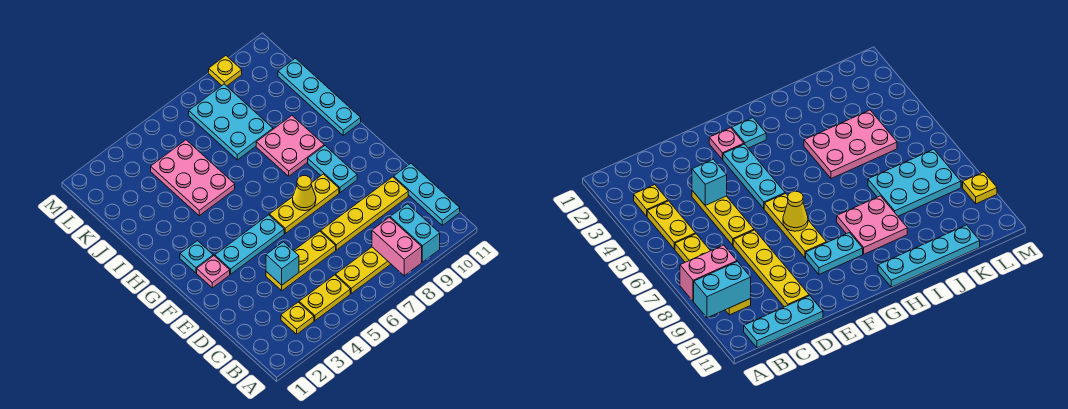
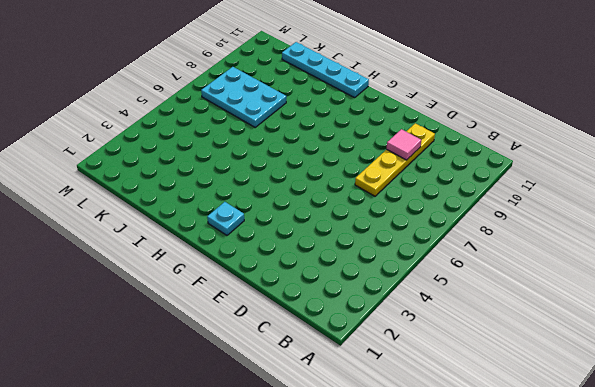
pink 1x1 tile [387,129,421,160] -> none
none -> yellow 1x1 plate [281,302,314,334]
none -> yellow 1x2 plate [299,275,350,321]
none -> yellow 1x4 plate [336,247,391,293]

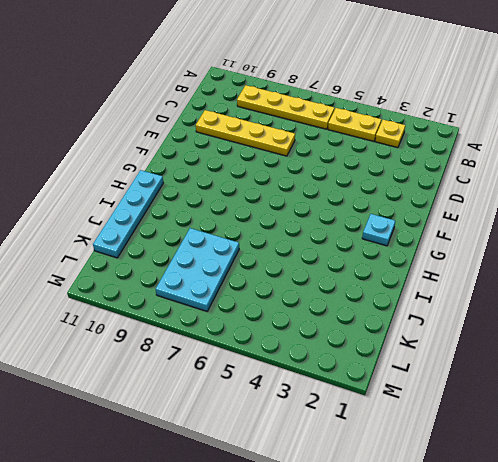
none -> cyan 1x3 plate [394,164,460,225]
none -> yellow 1x3 plate [266,231,336,291]
none -> pink 1x1 plate [197,256,230,288]

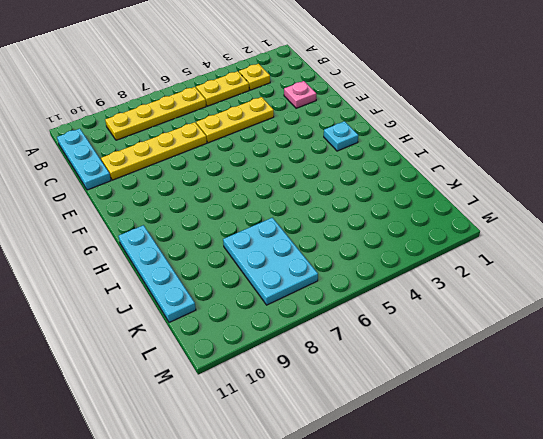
pink 1x1 plate [284,81,316,108] -> pink 1x1 plate moved to [197,256,230,288]
none -> cyan 1x3 plate [215,215,284,274]
none -> yellow 1x3 plate [270,174,339,233]
none -> cyan 1x2 plate [308,146,357,193]

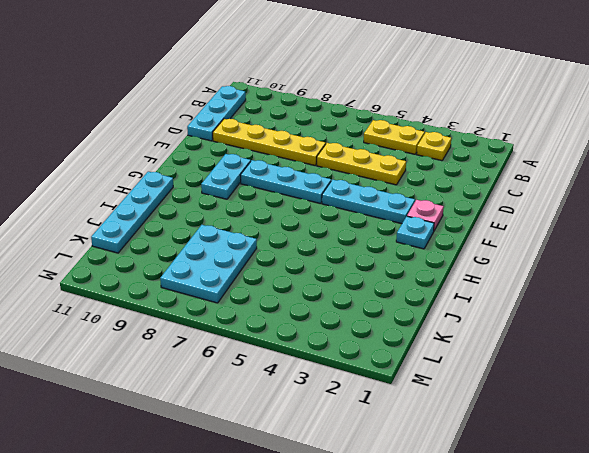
cyan 1x3 plate [240,160,331,204] -> yellow 1x3 plate [270,174,339,233]
none -> yellow 1x4 plate [336,247,391,293]
none -> pink 2x2 plate [256,116,324,176]
none -> pink 2x3 plate [151,140,235,216]

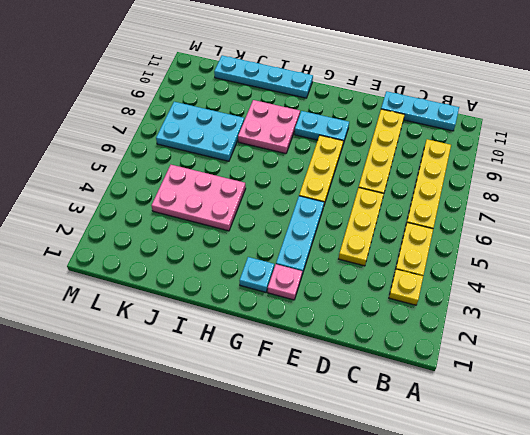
none -> yellow 1x1 plate [209,56,242,86]
none -> pink 1x2 brick [372,217,422,276]
none -> cyan 1x2 brick [390,204,440,262]

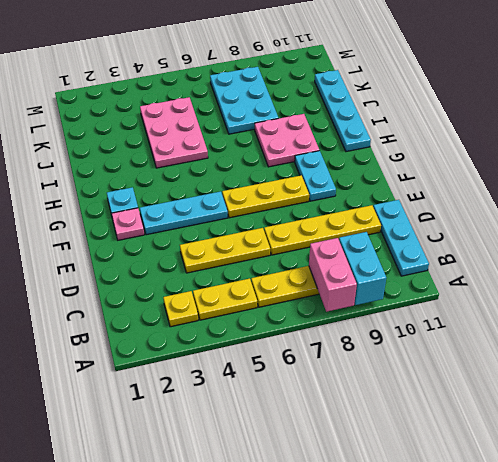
none -> yellow 1x1 plate [209,56,242,86]
none -> cyan 1x1 brick [266,242,299,285]
none -> yellow 1x1 cone [293,176,316,211]

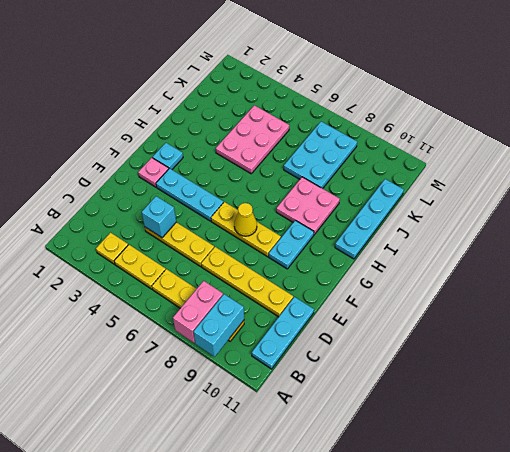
none -> yellow 1x1 plate [209,56,242,86]

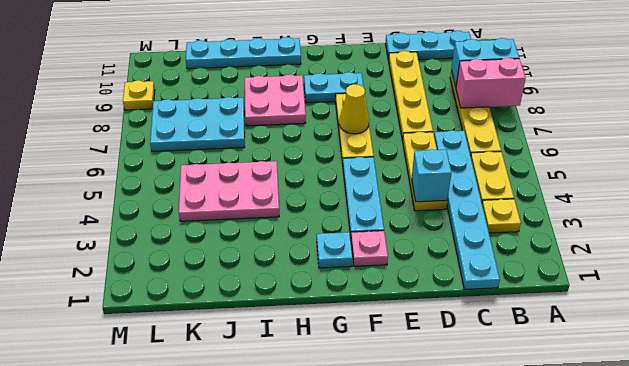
cyan 1x6 plate [434,130,500,289] -> none

